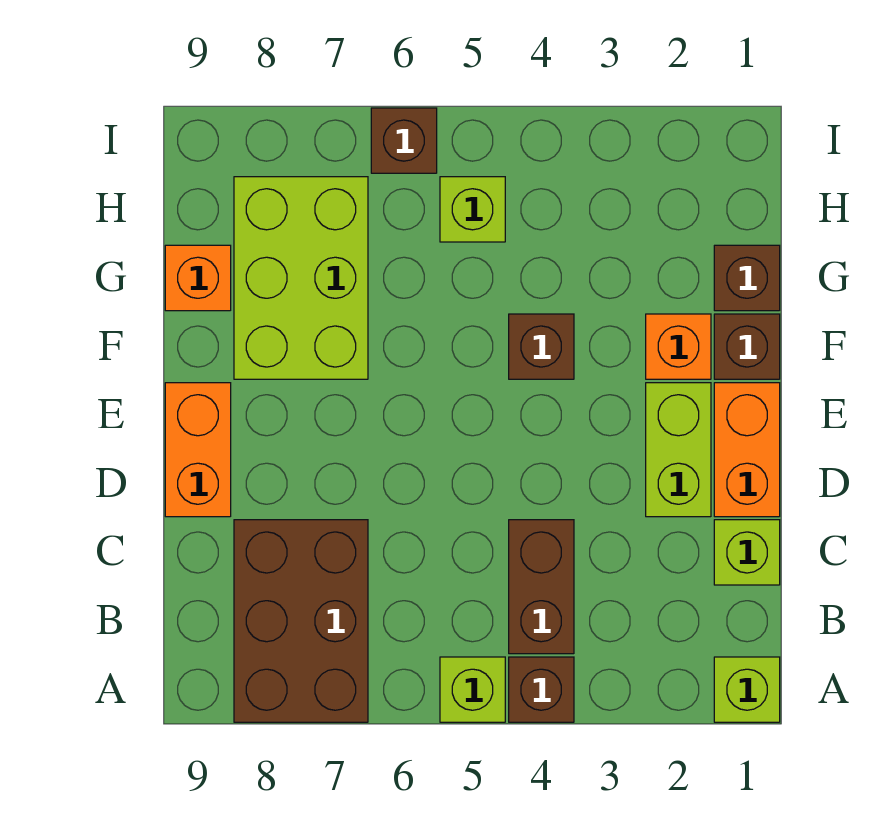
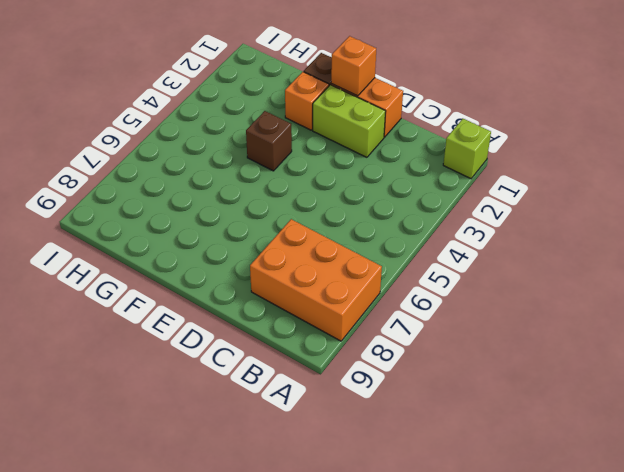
orange 2x3 brick [250,219,382,341] -> brown 2x3 brick [234,520,368,722]
orange 1x1 brick [331,36,376,96] -> orange 1x1 brick moved to [165,245,231,311]
none -> brown 1x1 brick [509,657,574,722]
none -> lime 1x1 brick [440,657,505,722]
none -> brown 1x2 brick [509,520,574,654]

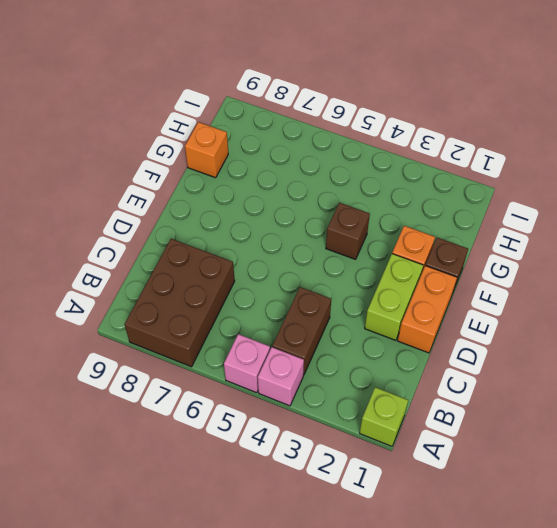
pink 1x1 brick [258,347,304,406] -> brown 1x1 brick [509,657,574,722]
pink 1x1 brick [224,334,270,393] -> lime 1x1 brick [440,657,505,722]
none -> lime 1x1 brick [714,520,780,585]
none -> orange 1x2 brick [165,383,231,517]
none -> lime 2x3 brick [234,177,368,379]

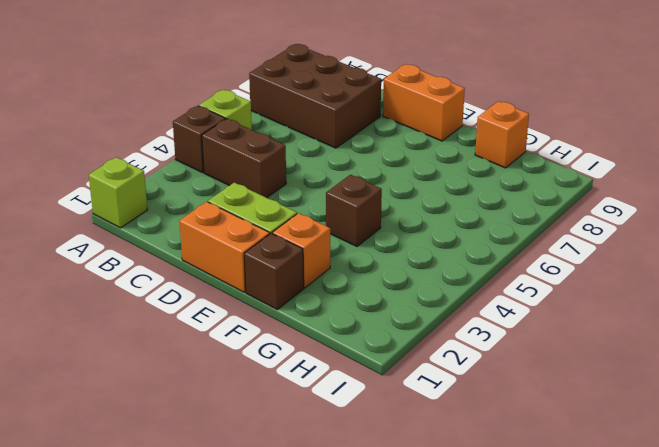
none -> lime 1x1 brick [714,520,780,585]
none -> lime 2x3 brick [234,177,368,379]
none -> brown 1x1 brick [714,245,780,311]

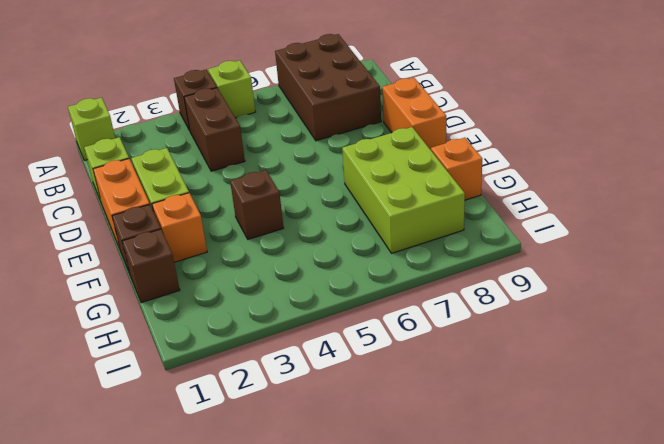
none -> lime 1x1 brick [440,177,505,242]
none -> brown 1x1 brick [371,108,437,173]

